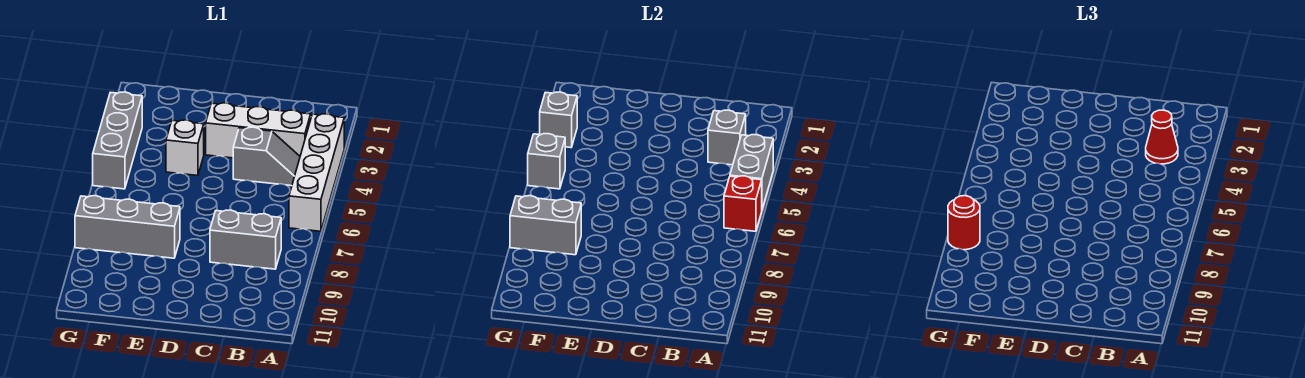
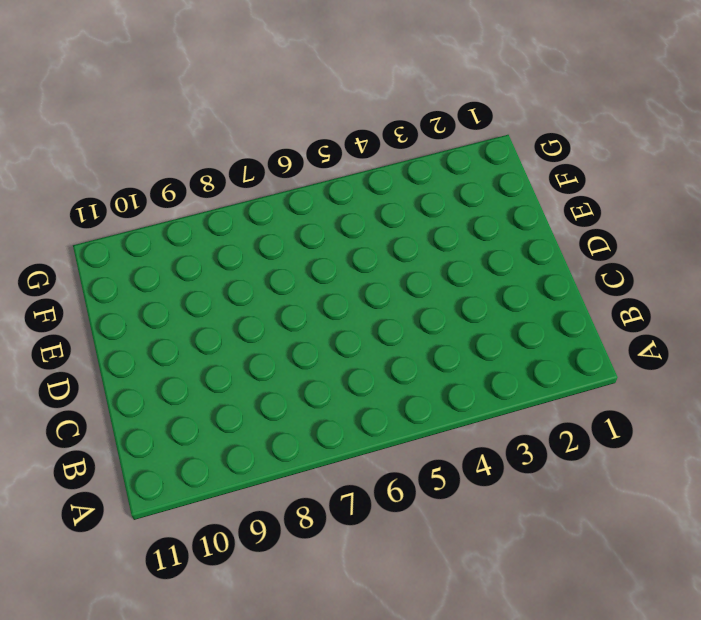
none -> white 1x4 brick [289,114,344,231]
none -> white 1x3 brick [206,103,311,158]
none -> grey 1x2 slope [233,127,300,186]

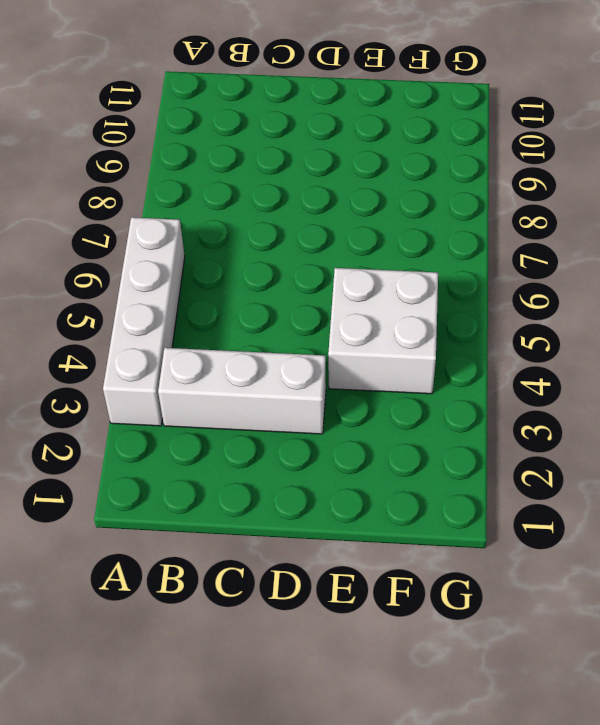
white 2x2 brick [328,268,438,394] -> white 1x1 brick [166,120,204,176]
none -> grey 1x2 slope [233,127,300,186]
none -> grey 1x2 brick [210,210,281,269]
none -> grey 1x3 brick [75,196,180,258]

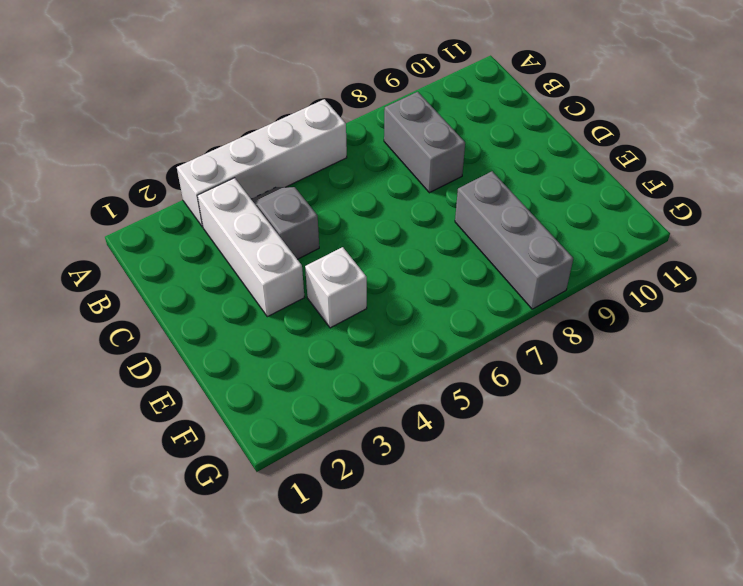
none -> grey 1x3 brick [93,92,142,189]
none -> grey 1x2 brick [730,135,773,209]
none -> red 1x1 brick [724,176,762,231]

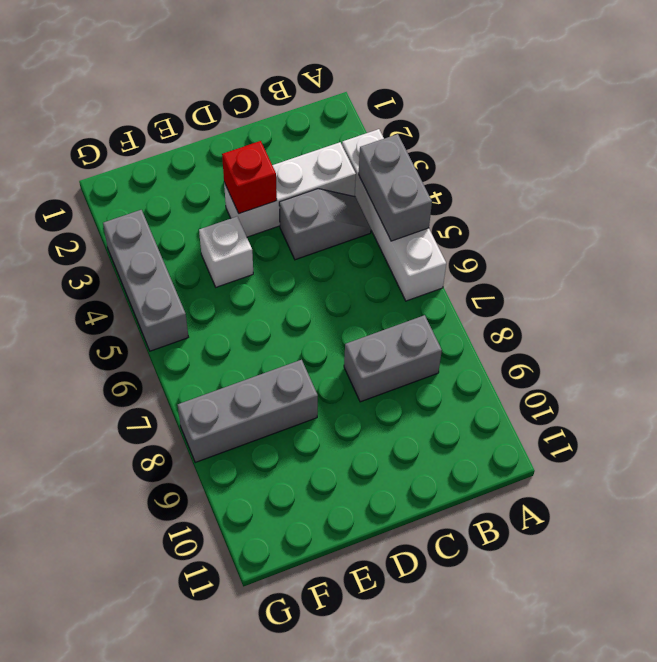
red 1x1 brick [222,141,277,214] -> red 1x1 brick moved to [724,176,762,231]
none -> grey 1x1 brick [708,110,746,165]
none -> grey 1x2 brick [510,196,581,255]
none -> grey 1x1 brick [540,92,577,148]

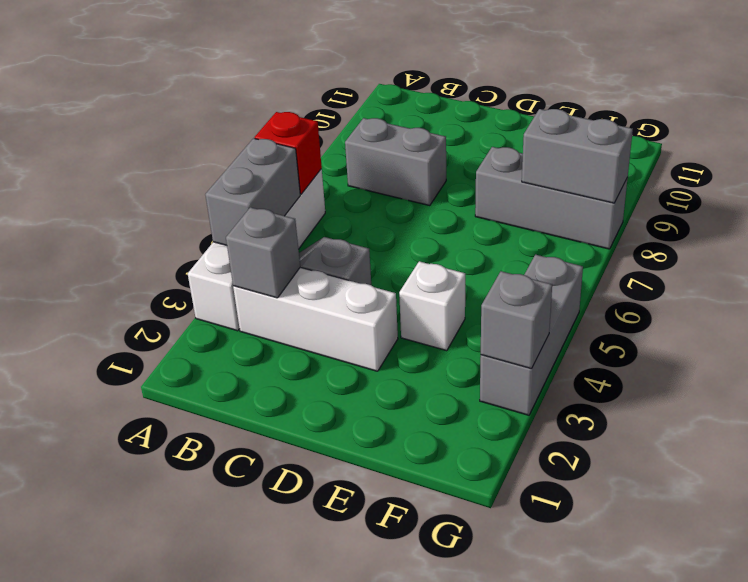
none -> grey 1x1 brick [528,134,565,189]
none -> red 1x1 cone [1146,110,1178,164]
none -> red 1x1 round brick [948,196,980,250]

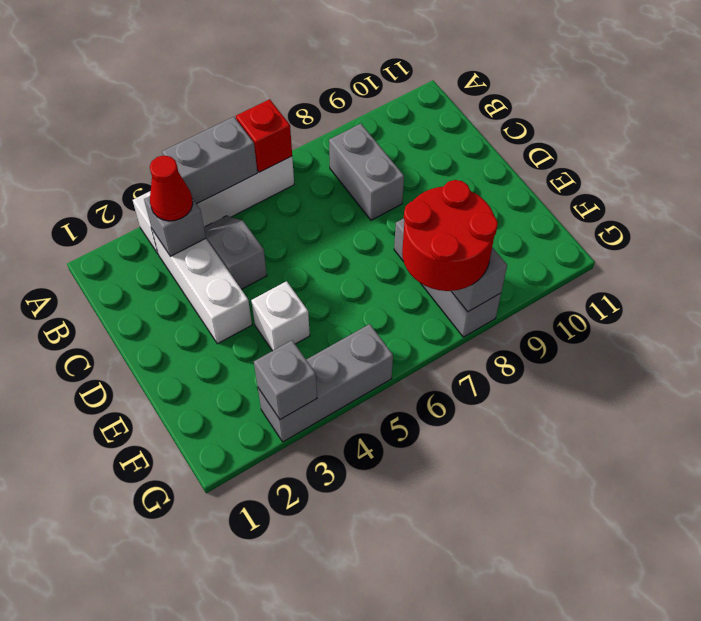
red 2x2 round brick [402,180,498,291] -> red 1x1 round brick [948,196,980,250]
none -> grey 1x1 brick [528,134,565,189]

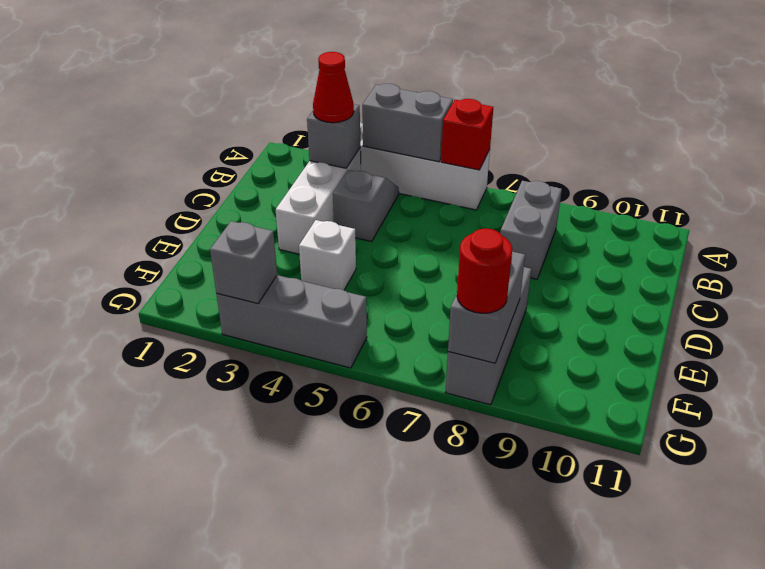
none -> grey 1x1 brick [528,134,565,189]

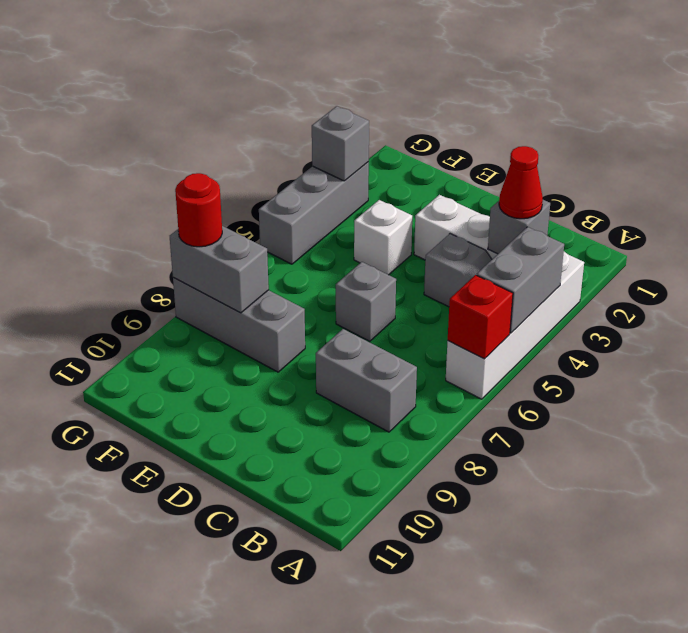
grey 1x1 brick [336,262,396,341] -> grey 1x1 brick moved to [528,134,565,189]

